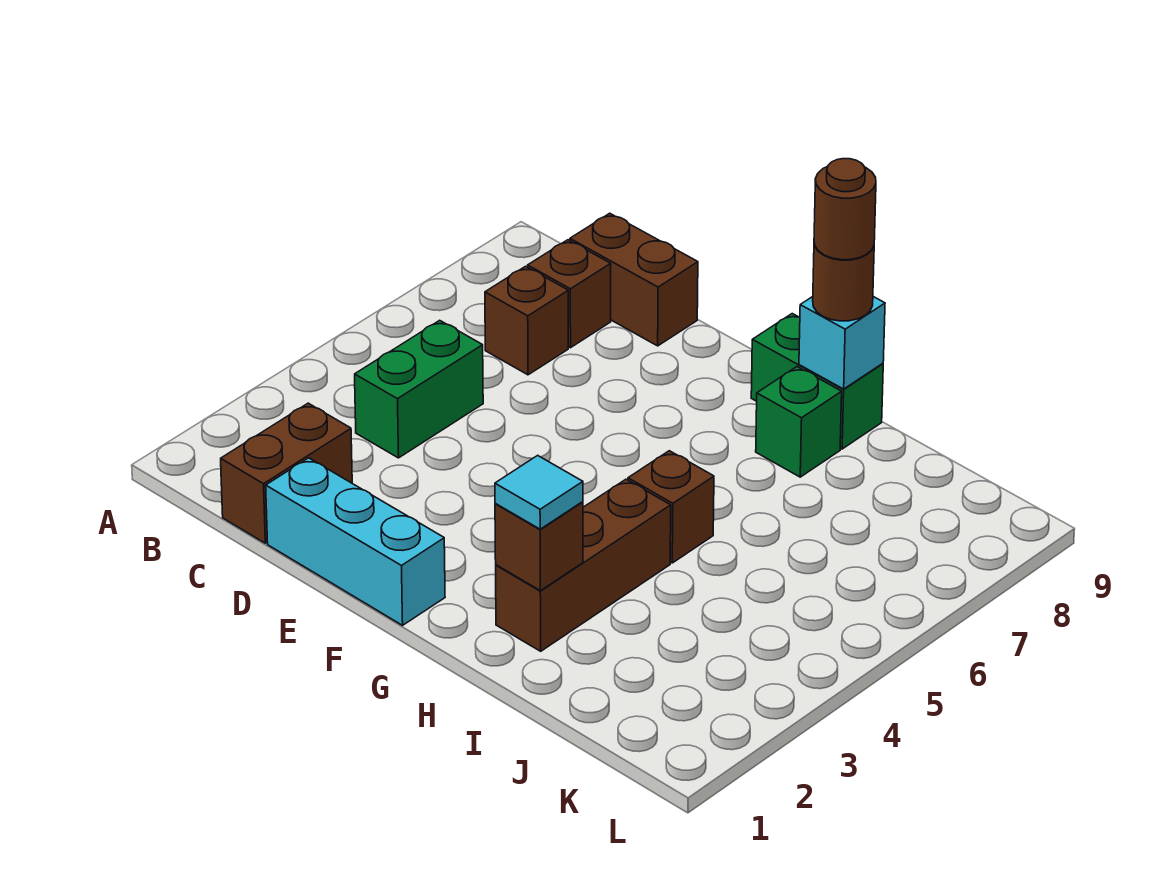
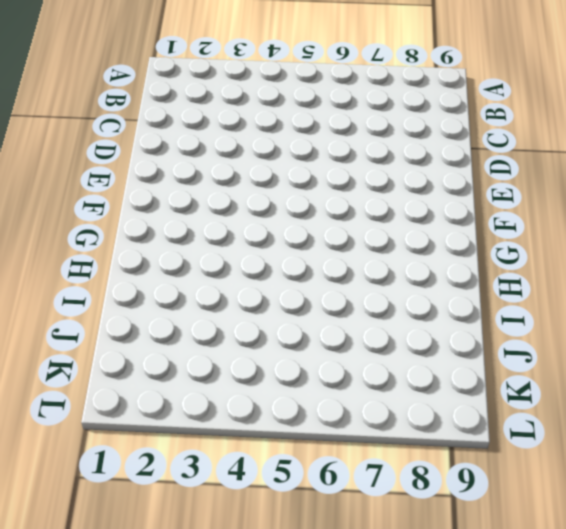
none -> brown 1x2 brick [221,403,352,543]
none -> green 1x2 brick [355,320,483,458]
none -> brown 1x1 brick [485,266,568,375]

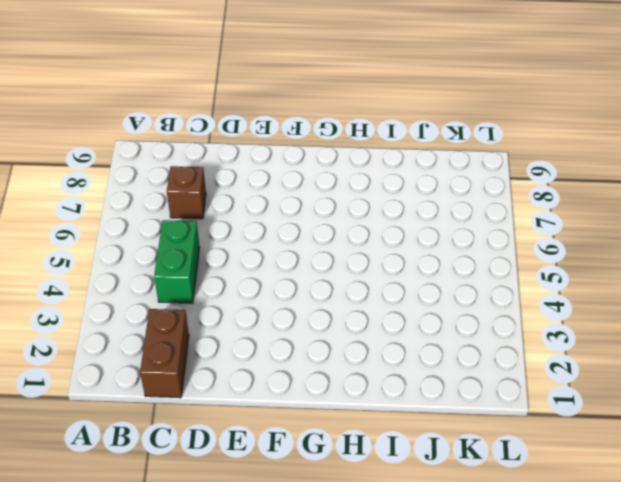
none -> brown 1x1 brick [528,240,611,348]
none -> brown 1x2 brick [570,213,698,346]
none -> cyan 1x3 brick [266,458,445,625]

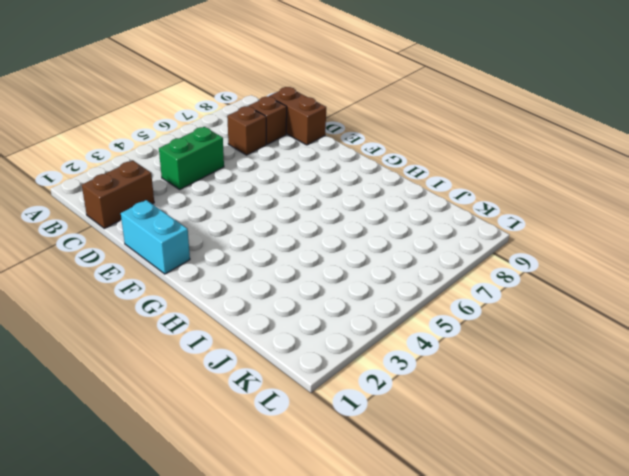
cyan 1x2 brick [121,200,190,274] -> cyan 1x3 brick [266,458,445,625]
none -> green 1x2 brick [751,314,883,449]
none -> brown 1x3 brick [496,479,671,651]
none -> brown 1x1 brick [628,451,714,563]

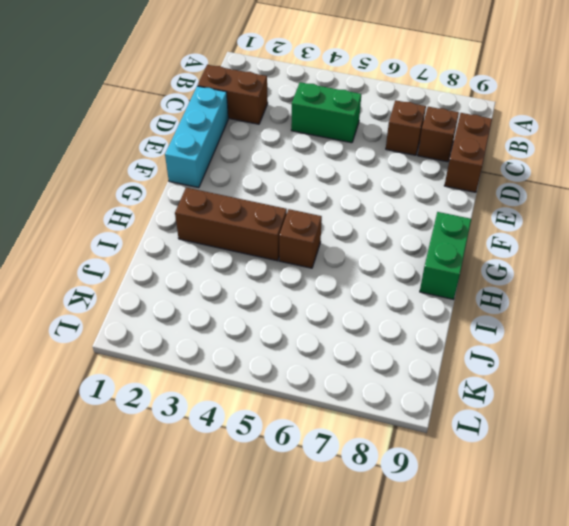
none -> green 1x1 brick [756,367,842,477]
none -> brown 1x1 brick [495,502,583,591]
none -> cyan 1x1 brick [799,297,885,389]

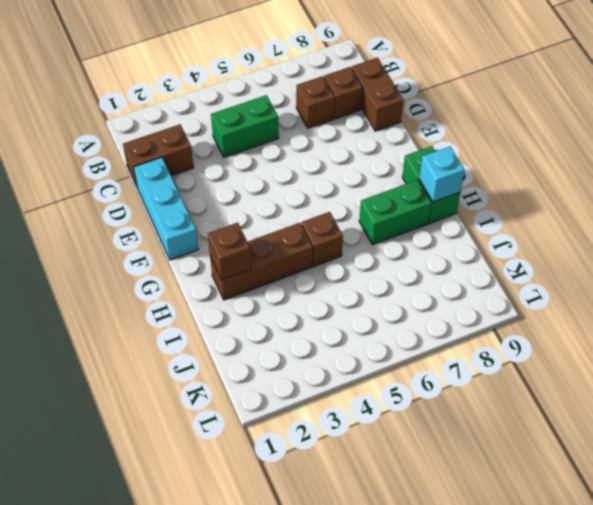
green 1x2 brick [359,180,431,245] -> green 1x1 brick [756,367,842,477]
none -> cyan 1x1 tile [495,455,583,529]
none -> brown 1x1 round brick [813,244,874,321]
none -> brown 1x1 round brick [814,159,876,260]

